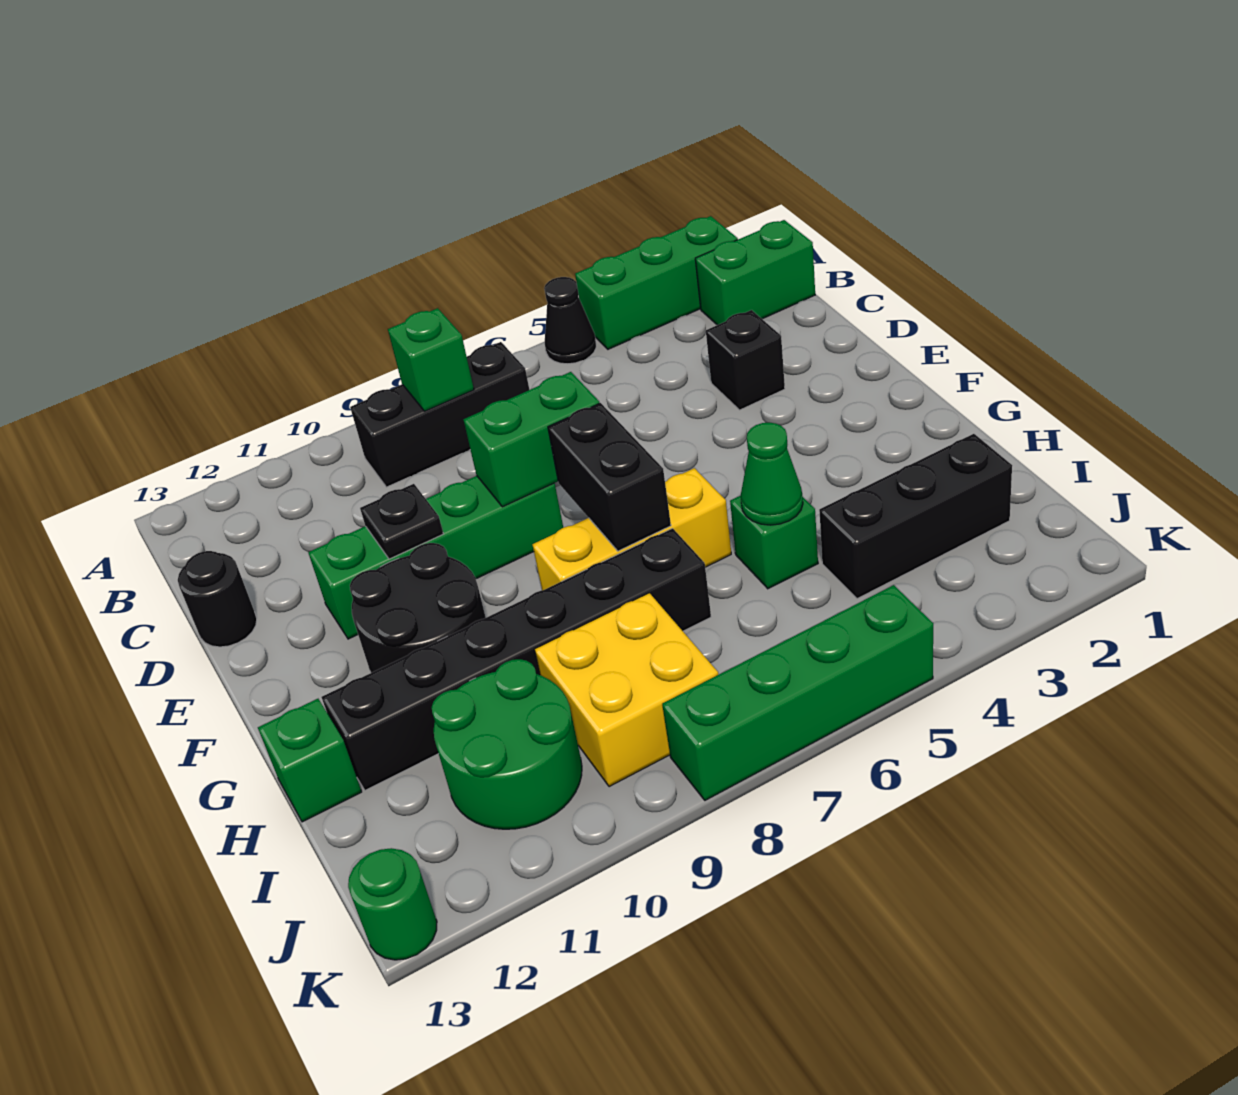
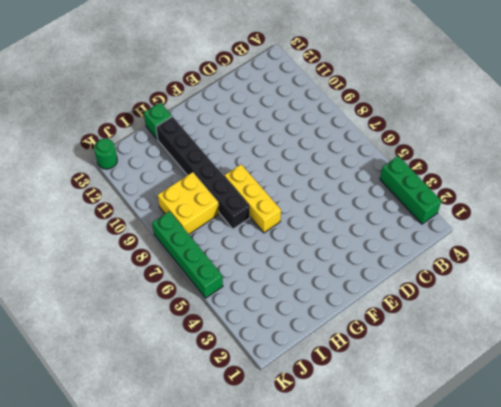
none -> black 1x1 cone [544,277,596,364]
none -> green 1x2 brick [695,220,815,325]
none -> black 1x3 brick [350,342,529,487]

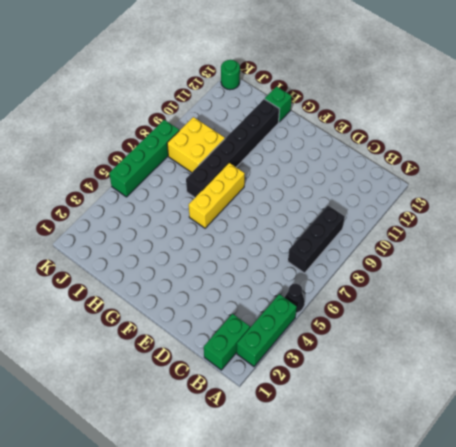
none -> black 1x1 brick [706,310,785,410]
none -> black 1x1 round brick [178,551,257,647]
none -> green 1x4 brick [308,476,563,639]

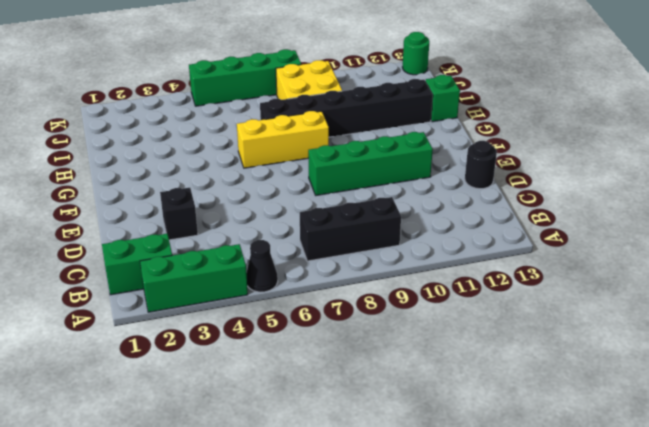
none -> black 2x2 round brick [350,543,486,673]
none -> green 1x1 brick [730,496,818,589]
none -> black 1x3 brick [819,434,1012,599]

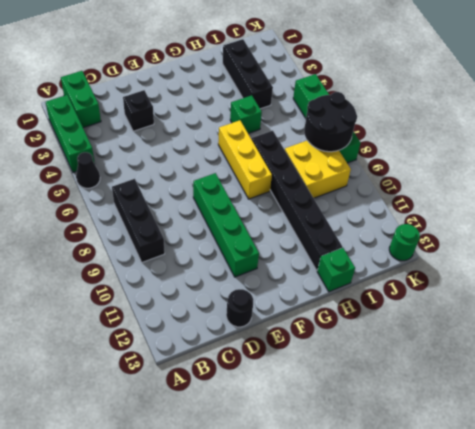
black 2x2 round brick [304,92,357,152] -> black 2x2 round brick moved to [350,543,486,673]
none -> green 2x2 round brick [432,659,582,829]
none -> green 1x1 brick [388,308,474,411]
none -> green 1x2 brick [463,372,599,507]

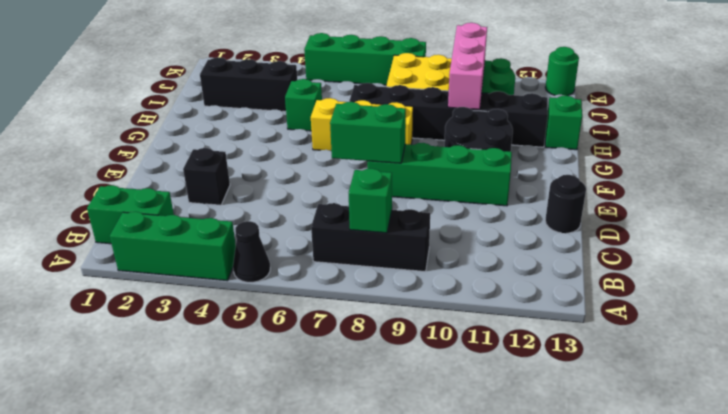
pink 1x3 brick [448,23,487,110] -> none
none -> black 1x1 plate [360,484,443,559]
none -> black 1x2 brick [548,403,671,551]
none -> green 1x1 cone [741,423,803,525]

